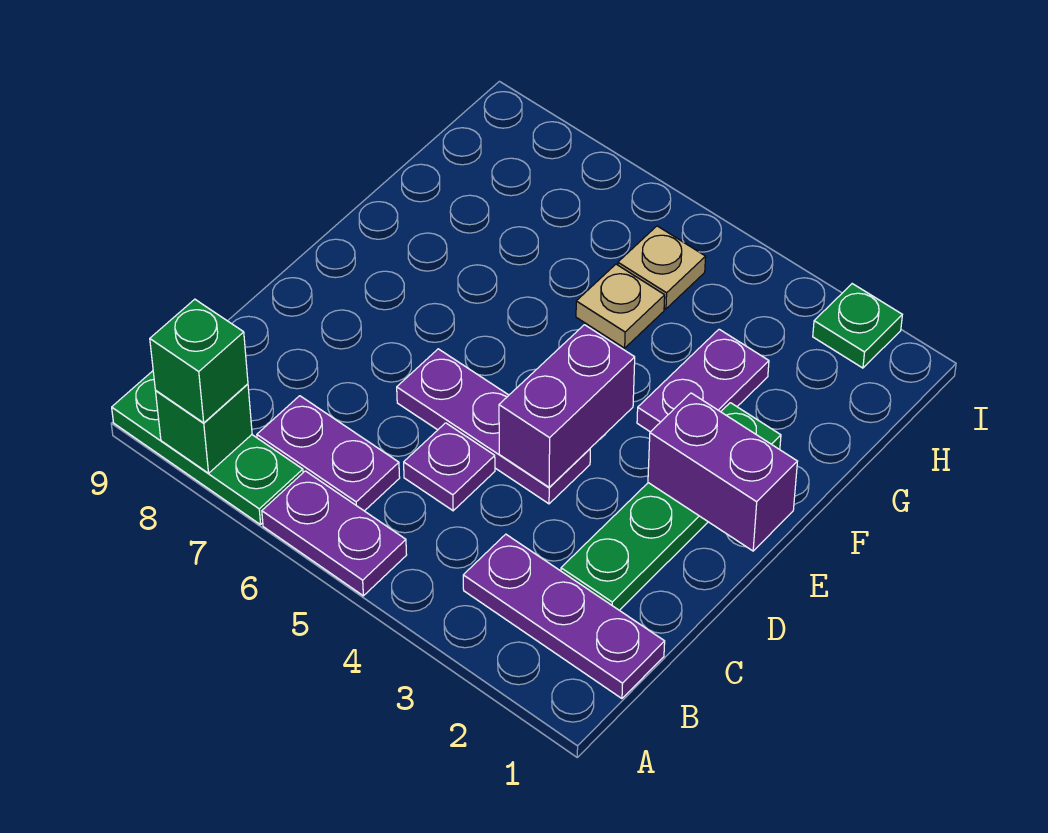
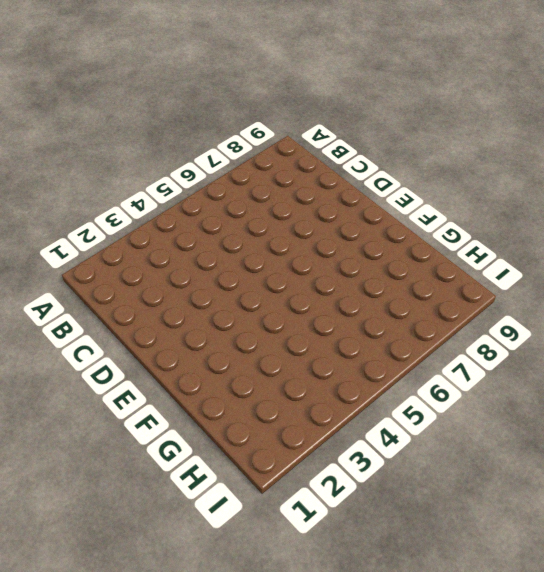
none -> purple 1x2 plate [262,471,407,596]
none -> green 1x3 plate [112,371,303,525]
none -> purple 1x3 plate [463,534,665,698]

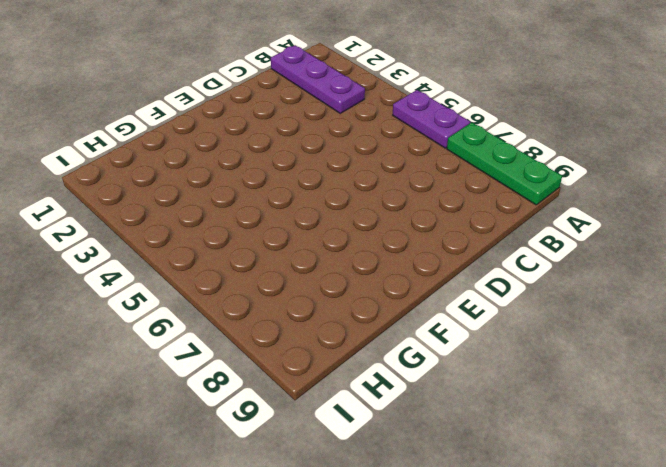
none -> purple 1x2 plate [257,396,400,511]
none -> green 1x4 plate [561,403,781,610]
none -> purple 1x1 plate [404,423,495,511]

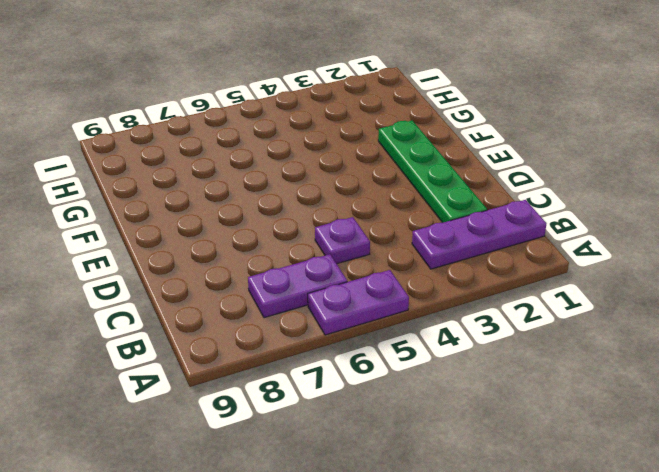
none -> green 1x3 plate [112,371,303,525]
none -> purple 1x3 plate [397,349,590,504]
none -> purple 1x2 plate [637,329,769,432]

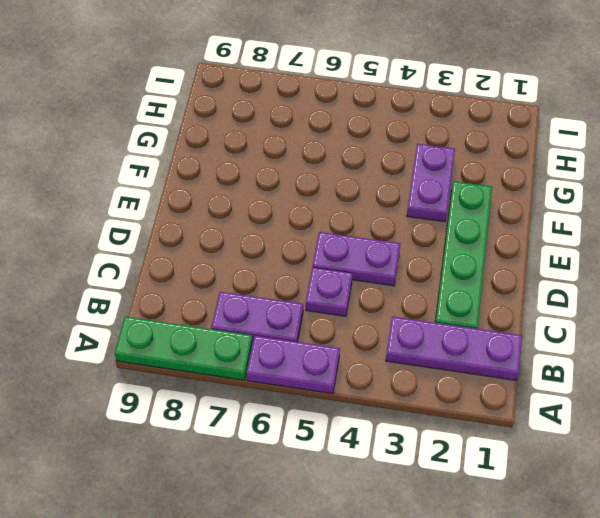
purple 1x2 plate [313,232,400,286] -> purple 1x3 plate [397,349,590,504]
none -> tan 1x1 plate [576,264,665,348]
none -> tan 1x1 plate [618,226,706,309]
none -> green 1x1 plate [813,284,902,368]

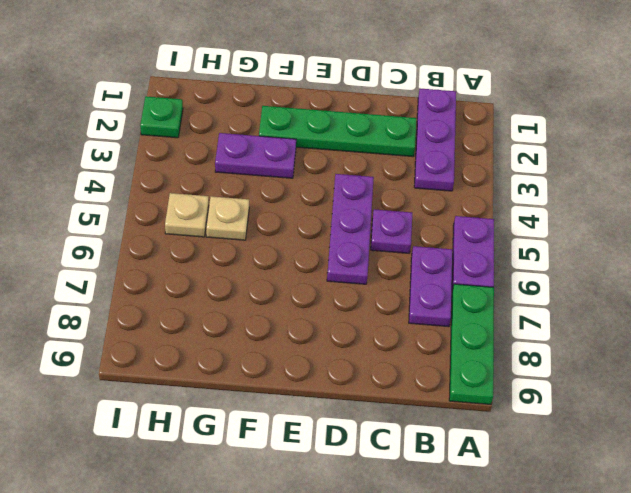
none -> green 1x1 brick [156,384,252,473]
none -> purple 1x2 brick [499,325,635,487]
none -> purple 1x2 brick [648,393,797,551]

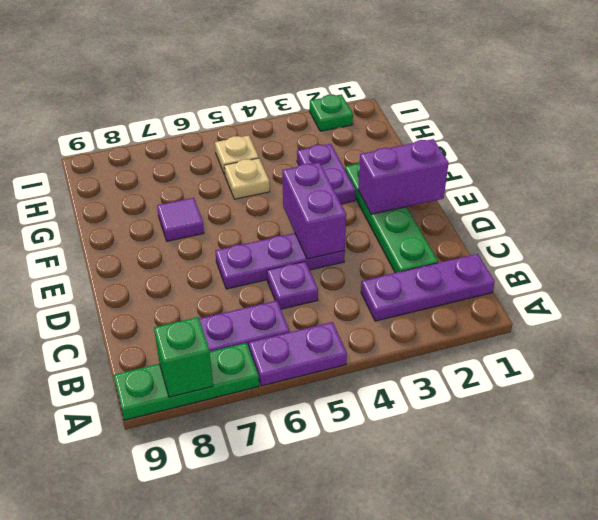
purple 1x1 tile [157,198,204,241] -> none
none -> green 1x1 brick [150,299,248,423]

